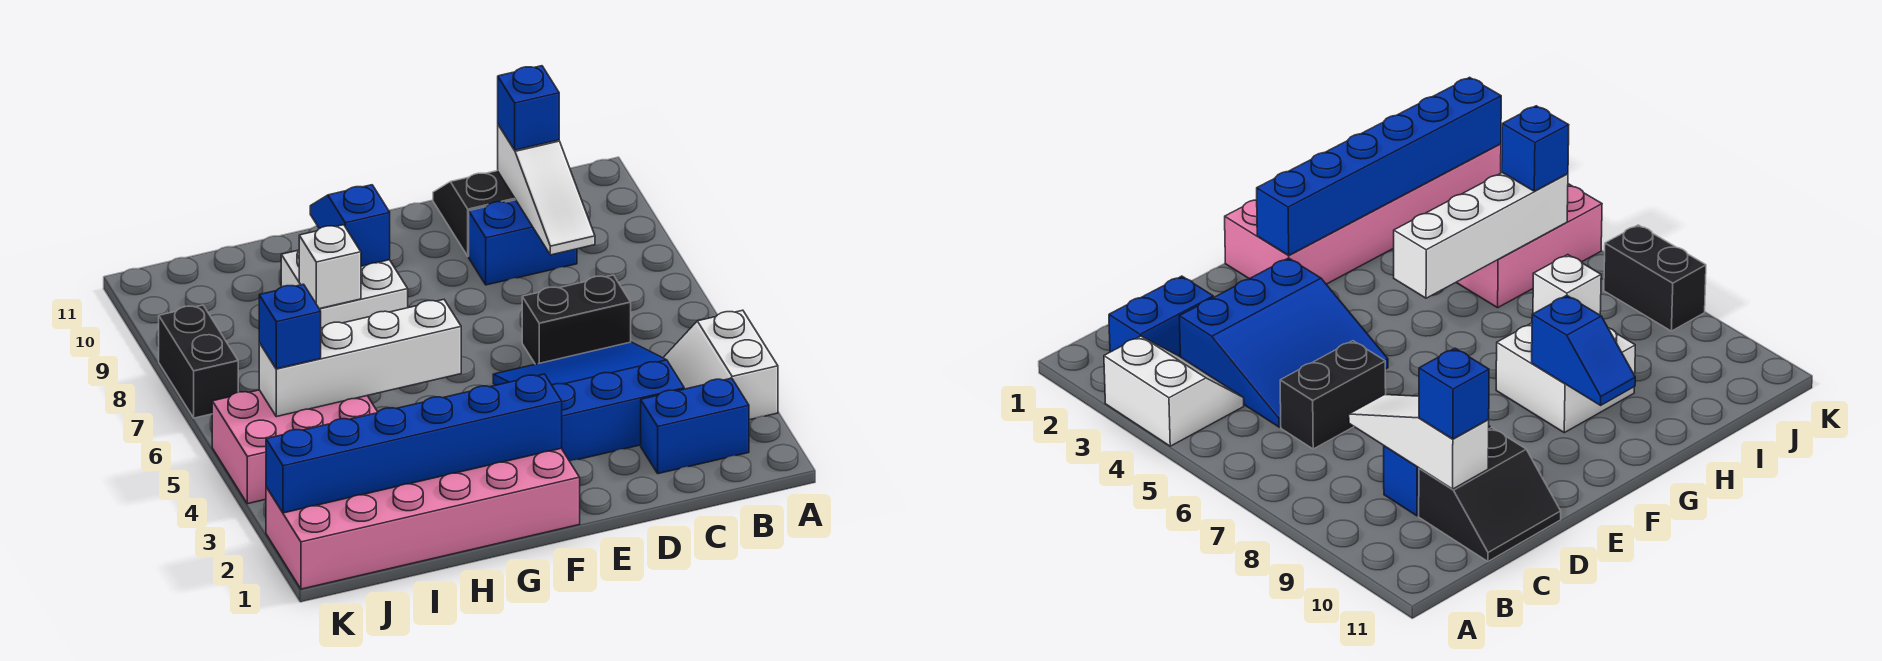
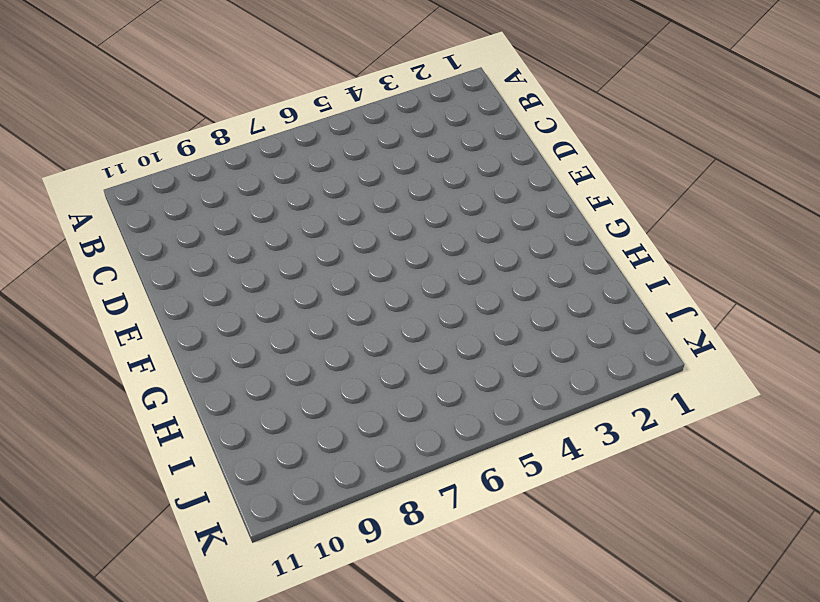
none -> white 2x2 slope [663,310,778,420]
none -> blue 1x2 brick [641,378,749,474]
none -> blue 3x3 slope [493,342,684,461]

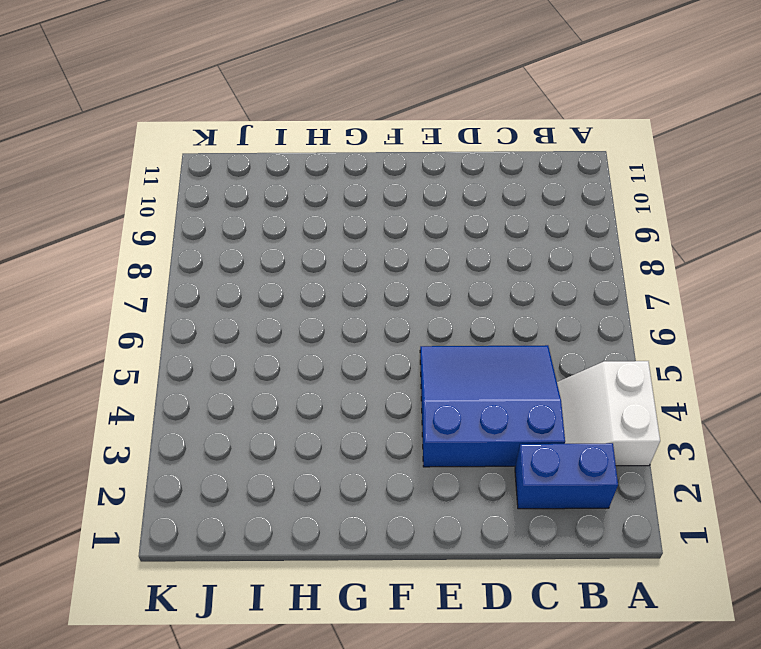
none -> black 1x2 brick [522,275,631,364]
none -> blue 1x2 brick [469,200,577,285]
none -> black 2x2 slope [433,171,516,256]

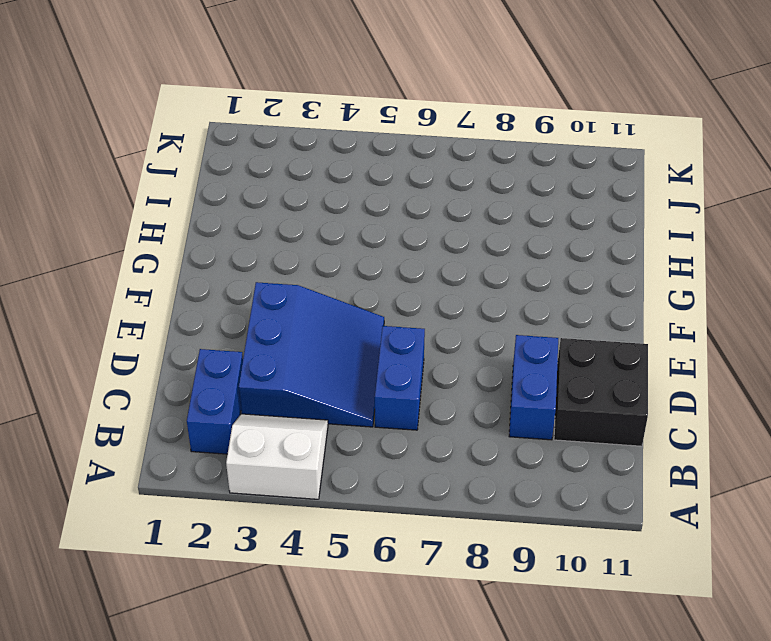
blue 1x2 brick [375,326,425,430] -> black 1x2 brick [522,275,631,364]
black 2x2 brick [554,338,648,446] -> black 2x2 slope [433,171,516,256]
none -> pink 2x6 brick [266,449,580,589]
none -> white 2x2 brick [281,250,408,328]
none -> pink 2x3 brick [212,390,377,504]

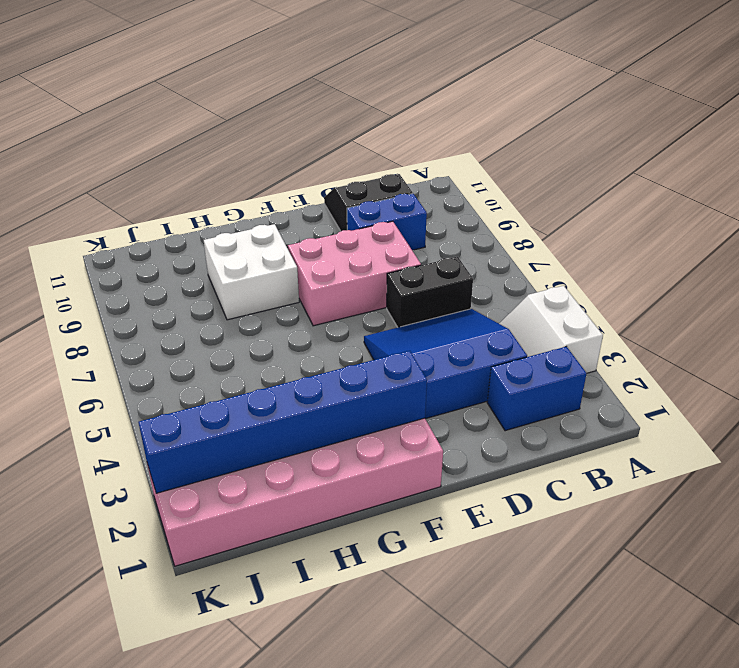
pink 2x3 brick [288,221,421,326] -> pink 2x3 brick moved to [212,390,377,504]
none -> black 1x2 brick [159,305,238,418]
none -> white 1x3 slope [498,125,595,255]
none -> white 1x4 brick [259,300,461,417]

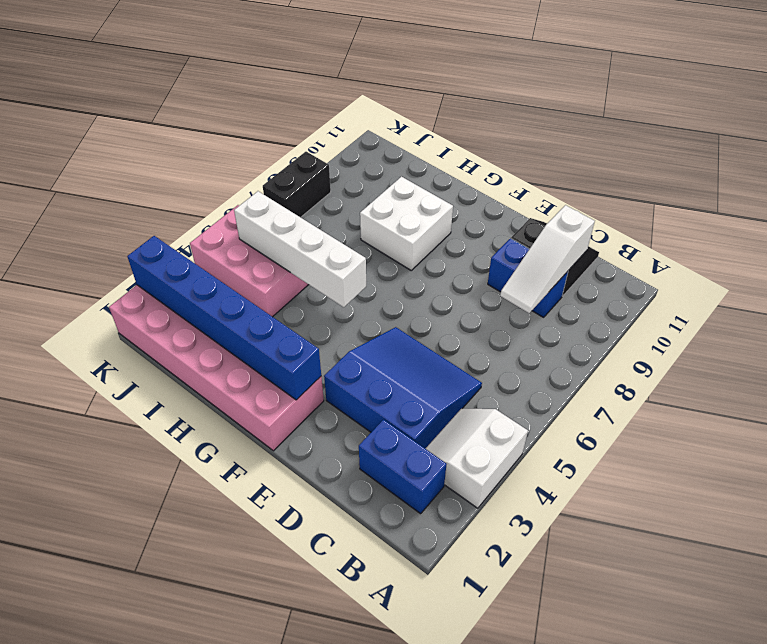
none -> black 1x2 brick [522,275,631,364]
none -> blue 1x2 slope [310,185,390,266]
none -> white 1x1 brick [299,225,361,309]

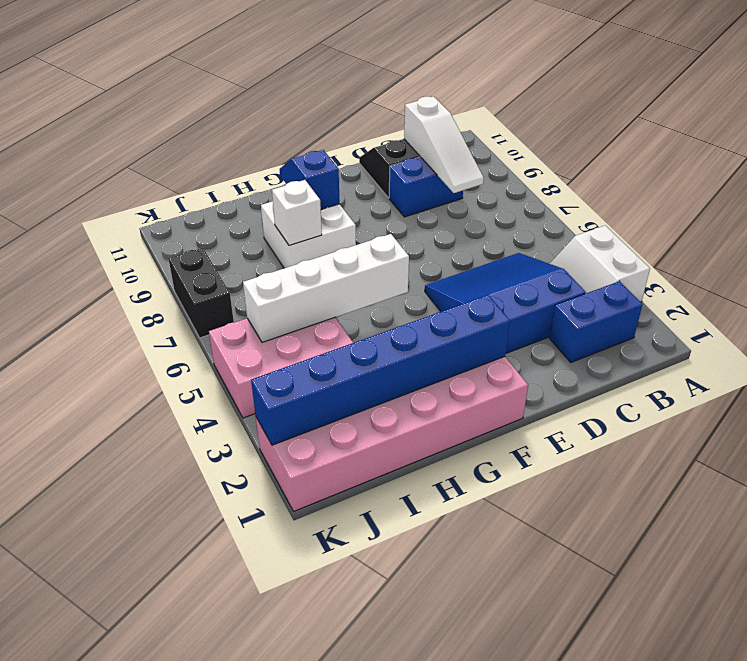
none -> black 1x2 brick [522,275,631,364]
none -> blue 1x1 brick [498,66,559,150]
none -> blue 1x1 brick [259,284,321,369]

